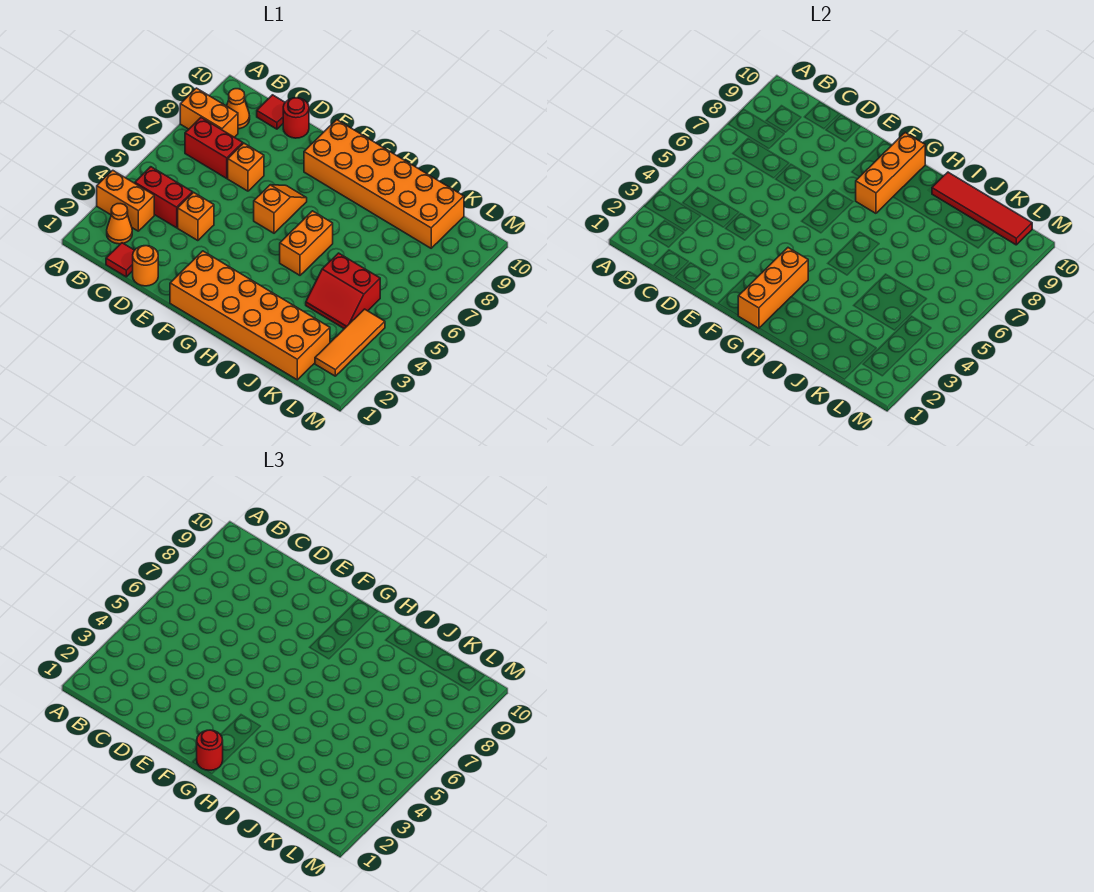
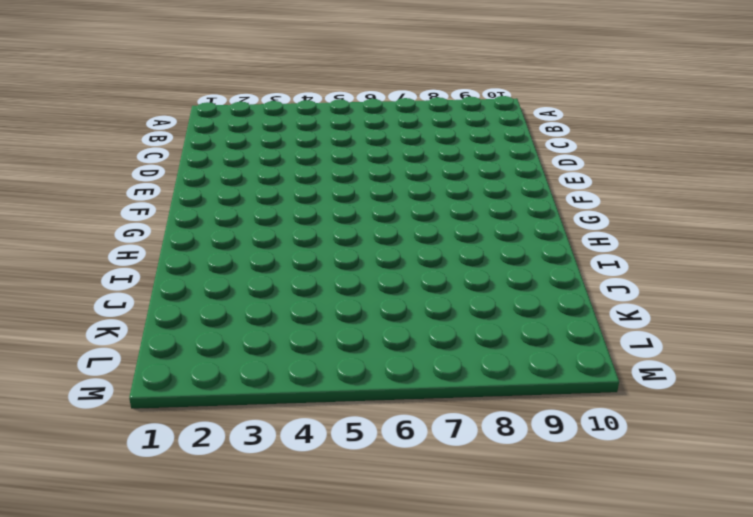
none -> orange 1x2 brick [97,170,154,231]
none -> orange 1x2 brick [180,88,238,137]
none -> orange 1x1 cone [107,204,132,244]

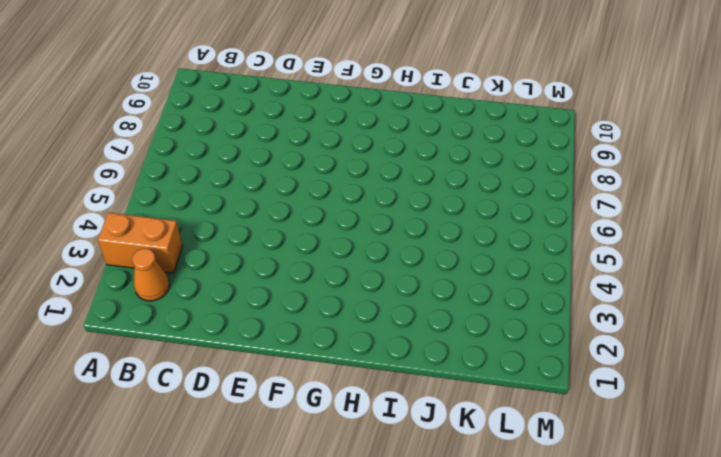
none -> orange 1x2 brick [180,88,238,137]
none -> red 1x2 brick [135,167,192,228]
none -> red 1x2 brick [185,118,243,178]

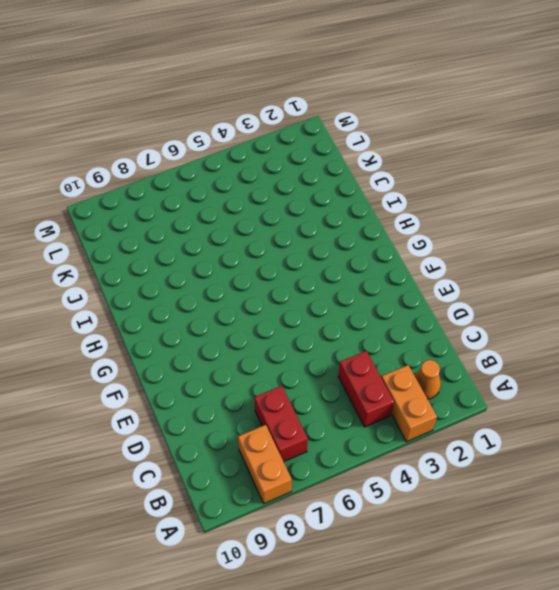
none -> orange 1x1 cone [227,89,250,129]
none -> red 1x1 tile [106,243,135,277]
none -> red 1x1 tile [257,95,285,129]

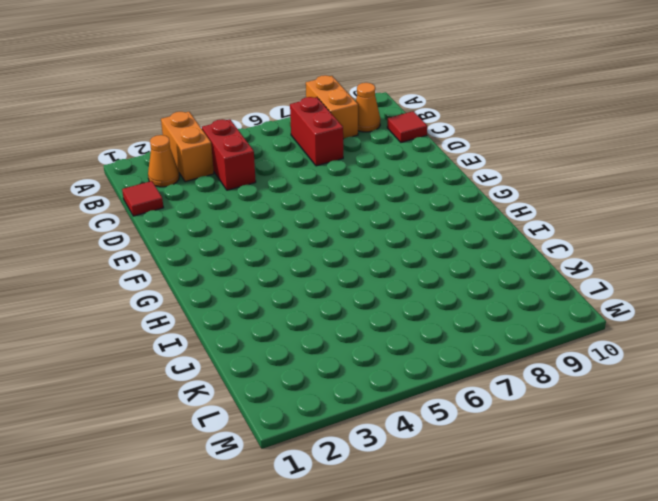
none -> orange 1x1 round brick [133,246,158,286]
none -> orange 1x1 brick [178,192,214,241]
none -> orange 1x1 brick [228,143,264,191]

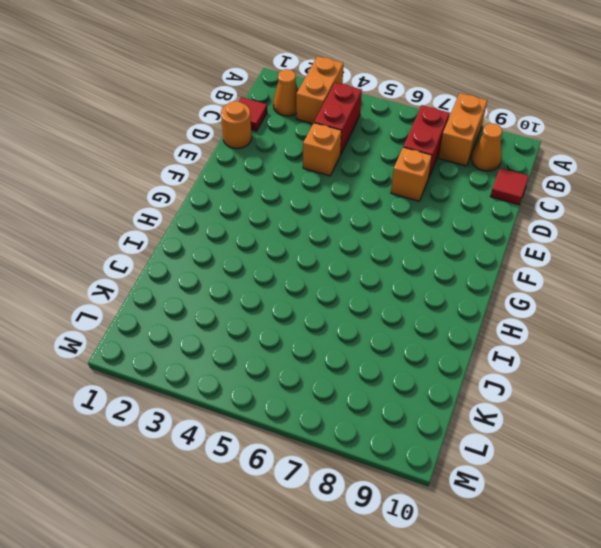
none -> red 1x1 round brick [283,98,309,138]
none -> orange 2x6 brick [170,251,330,380]
none -> orange 1x2 slope [254,185,307,233]

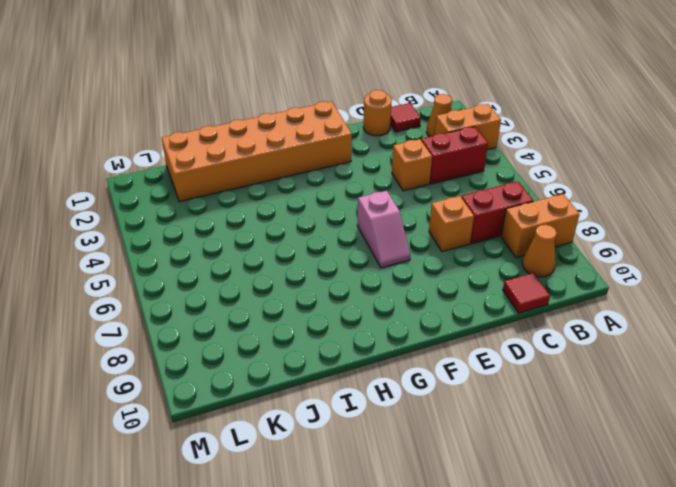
pink 1x2 slope [357,191,411,268] -> orange 1x2 slope [254,185,307,233]
none -> red 1x1 round brick [283,98,309,138]
none -> orange 2x6 brick [304,120,464,248]
none -> orange 1x2 brick [280,211,333,275]

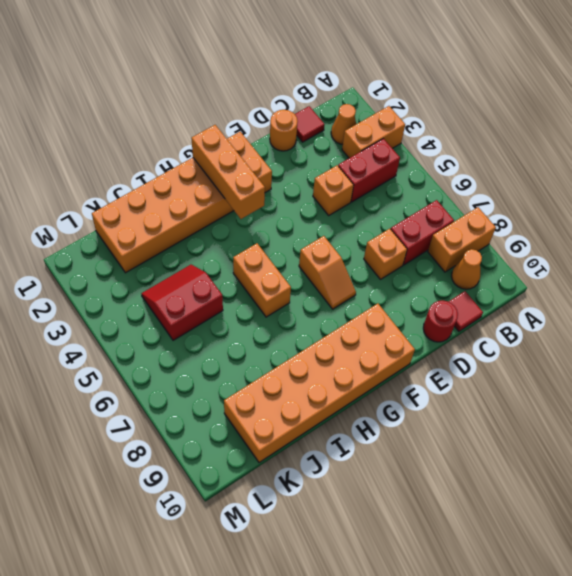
none -> orange 1x3 tile [315,309,385,376]
none -> orange 1x3 brick [856,133,925,213]
none -> red 1x4 tile [932,172,1032,245]

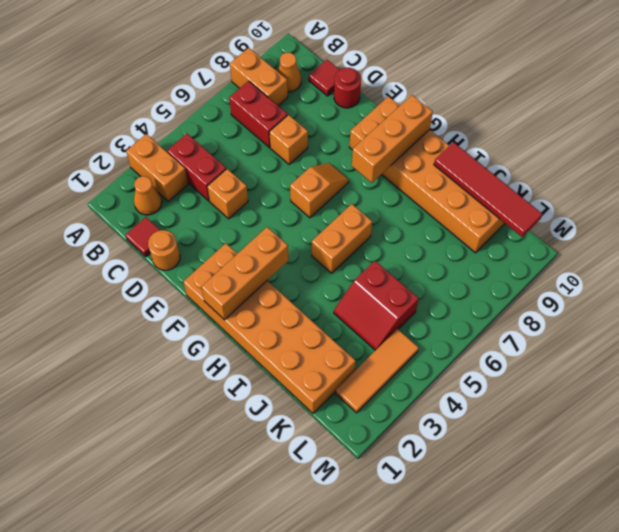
none -> red 1x1 round brick [197,730,223,770]

